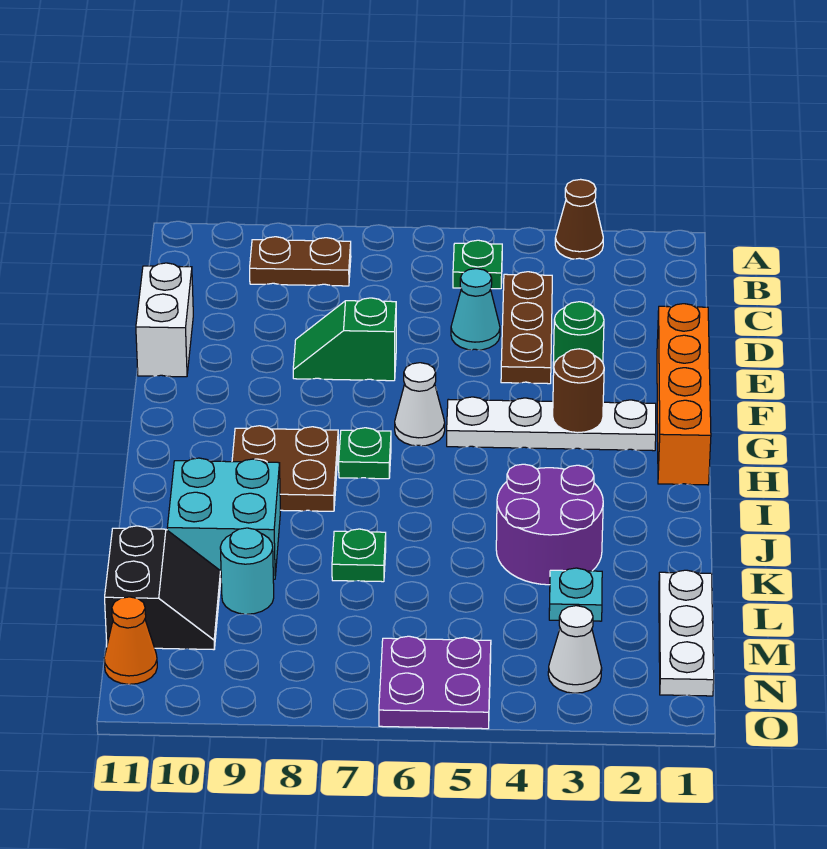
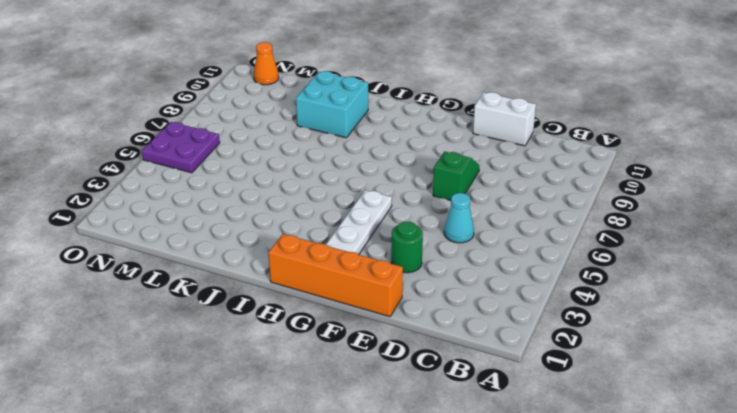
none -> brown 1x1 cone [555,179,603,259]
none -> green 1x1 plate [453,240,502,289]
none -> brown 1x2 plate [250,237,351,286]

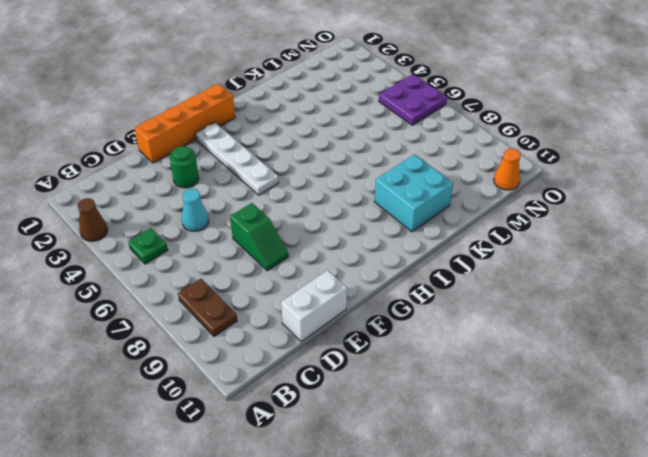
none -> brown 1x3 plate [501,272,552,384]
none -> white 1x1 cone [395,363,445,446]
none -> green 1x1 plate [339,428,391,479]

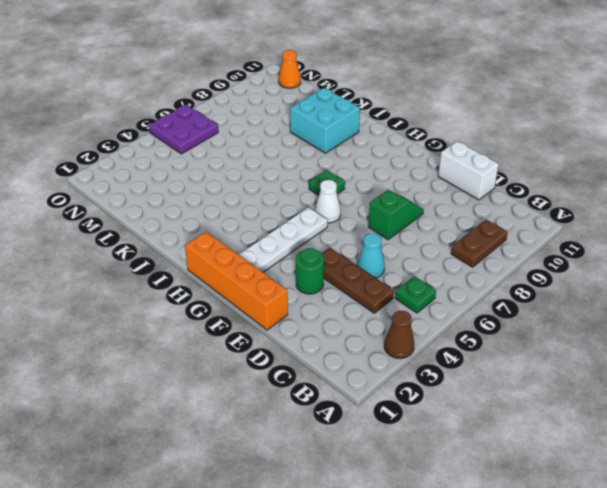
none -> brown 2x2 plate [232,426,338,511]
none -> purple 2x2 round brick [496,464,603,585]
none -> green 1x1 plate [332,529,386,582]

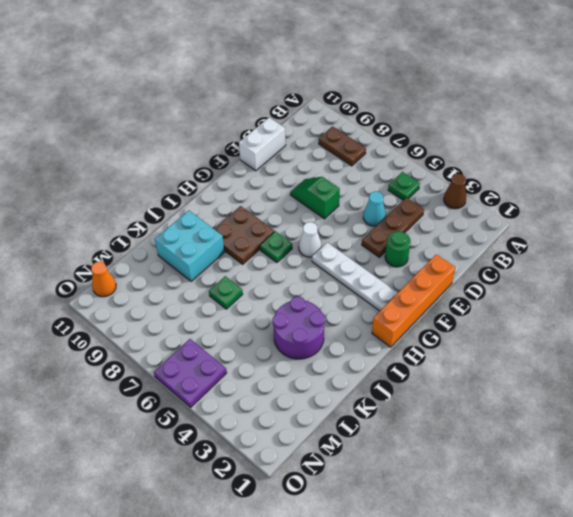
none -> white 1x3 plate [659,570,714,696]
none -> cyan 1x1 plate [549,568,602,621]
none -> cyan 1x1 round brick [220,528,274,614]

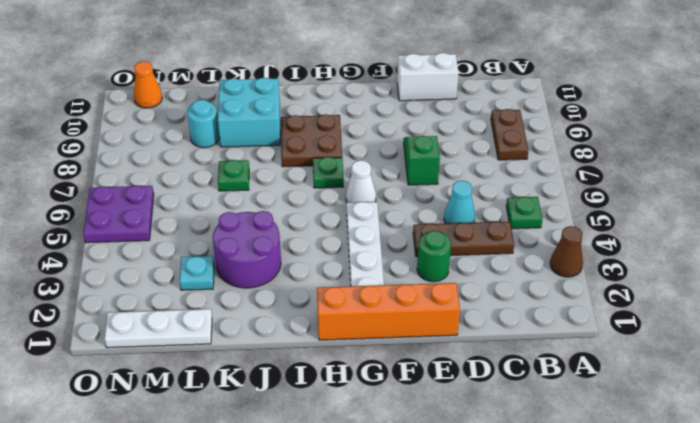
none -> black 2x2 slope [105,526,221,650]
none -> white 1x1 cone [548,606,602,693]
none -> brown 1x1 round brick [553,349,604,433]

